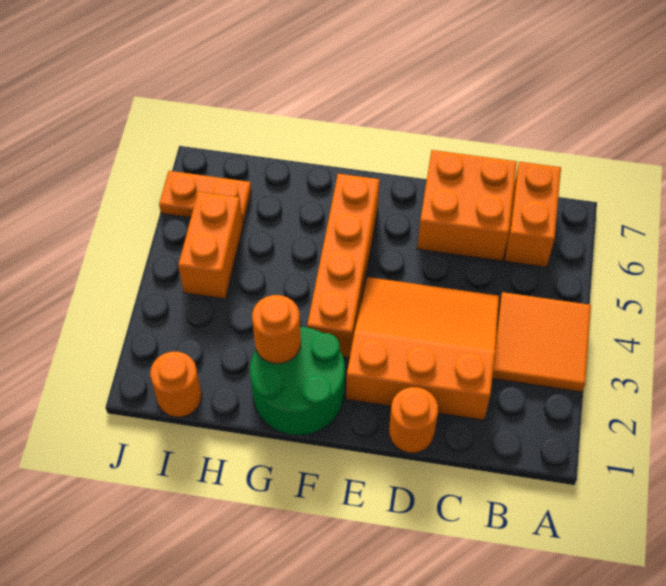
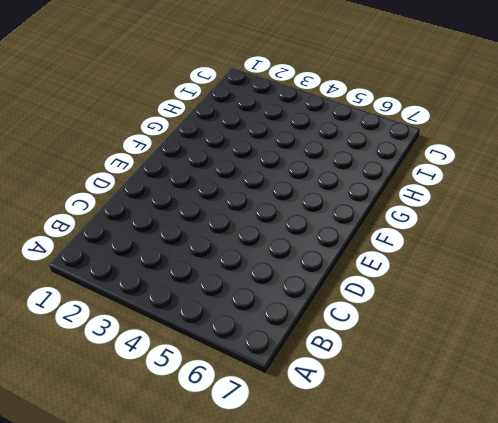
none -> orange 2x2 tile [492,292,591,392]
none -> orange 1x2 brick [505,162,561,267]

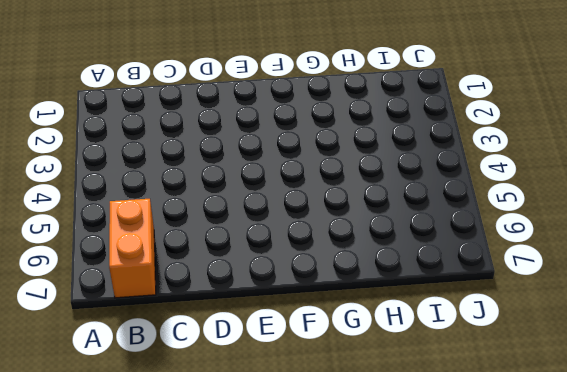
none -> orange 2x2 tile [492,292,591,392]
none -> orange 3x3 slope [346,277,499,420]

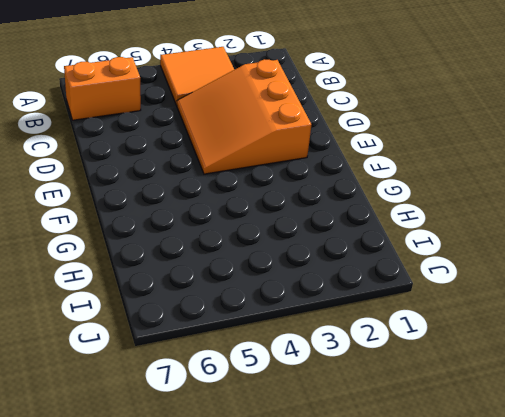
none -> orange 2x2 brick [417,150,517,261]
none -> orange 1x1 round brick [389,387,438,453]

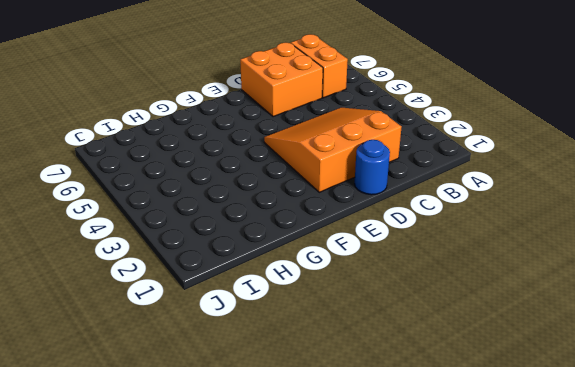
blue 1x1 round brick [355,140,390,195] -> orange 1x1 round brick [389,387,438,453]
none -> orange 2x2 tile [492,292,591,392]
none -> green 2x2 round brick [250,327,345,435]

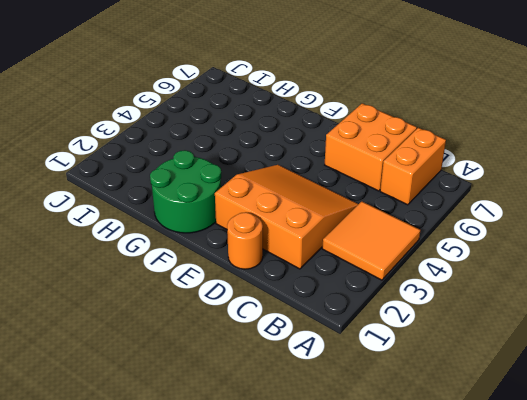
none -> orange 1x4 brick [307,174,380,358]
none -> orange 1x1 round brick [150,352,202,417]

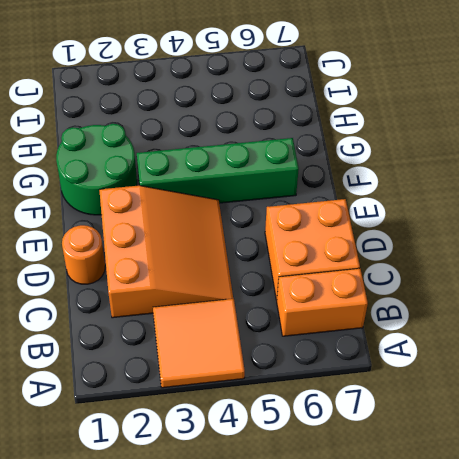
green 1x4 brick [137,138,299,203] -> orange 1x4 brick [307,174,380,358]
none -> orange 1x1 round brick [150,352,202,417]
none -> orange 1x2 brick [178,192,243,299]

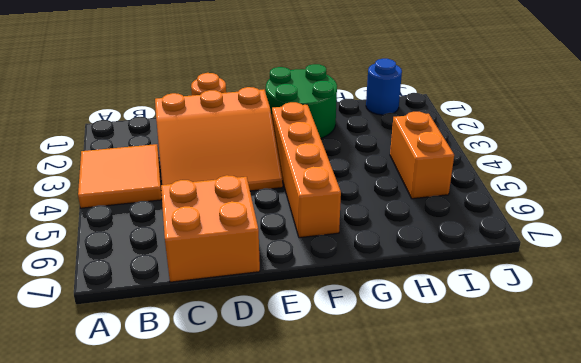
blue 1x1 round brick [366,59,402,115] -> orange 1x1 round brick [150,352,202,417]
none -> orange 1x2 brick [505,162,561,267]
none -> orange 1x2 plate [159,171,251,224]

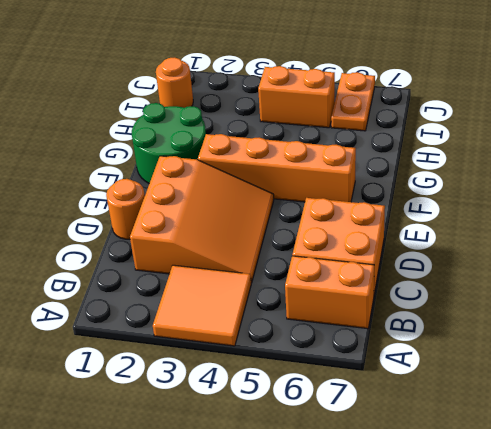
none -> orange 1x1 round brick [252,295,301,364]

